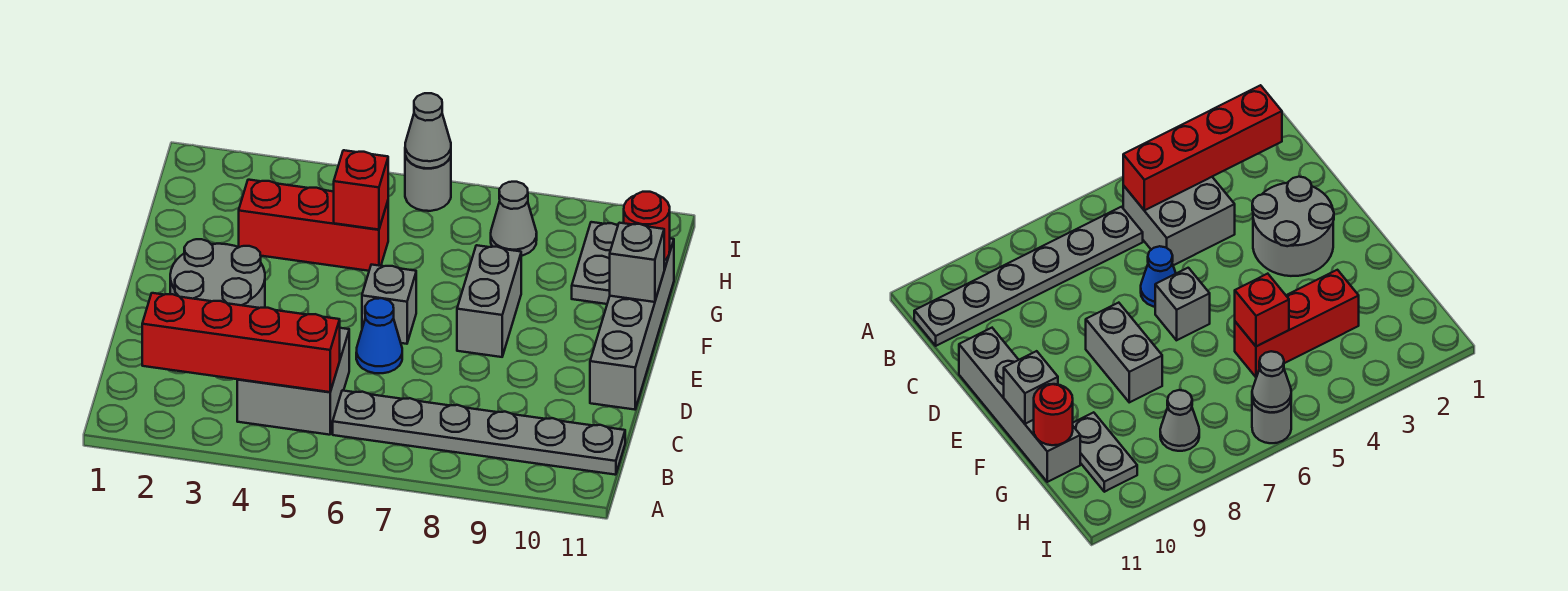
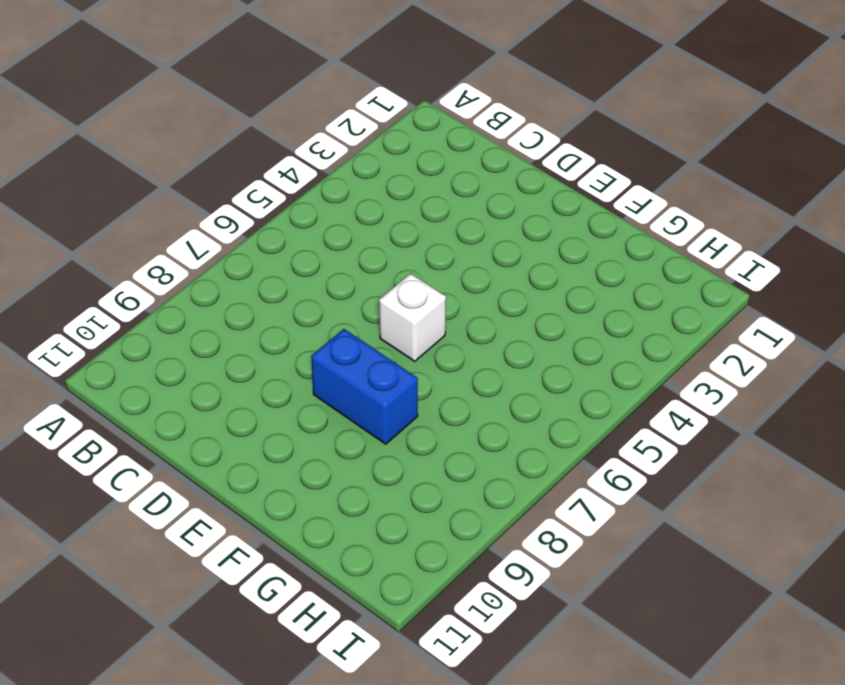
white 1x1 brick [379,274,446,361] -> grey 1x1 brick [362,265,416,344]
blue 1x2 brick [311,329,418,444] -> grey 1x2 brick [457,245,521,357]
none -> grey 2x2 brick [237,328,349,435]
none -> grey 1x6 plate [333,390,625,475]
none -> grey 2x2 round brick [170,239,265,308]

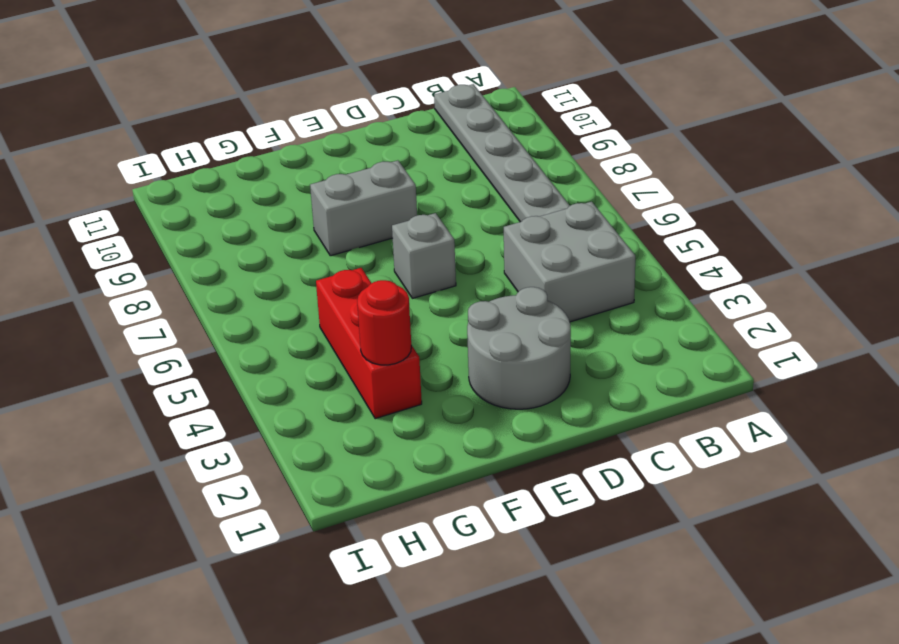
red 1x1 round brick [357,280,411,365] -> red 1x1 round brick moved to [624,192,670,261]
none -> blue 1x1 cone [356,298,402,373]
none -> grey 1x4 brick [590,239,674,410]
none -> grey 1x2 plate [572,222,618,304]

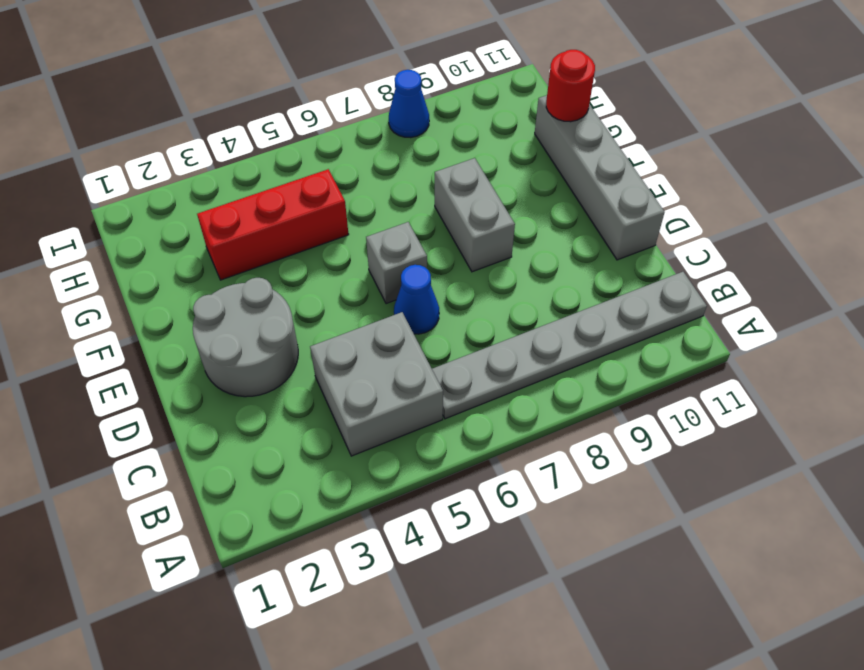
blue 1x1 cone [389,70,429,138] -> none
none -> grey 1x2 plate [572,222,618,304]
none -> grey 1x1 cone [491,182,537,256]
none -> grey 1x1 round brick [405,156,451,211]

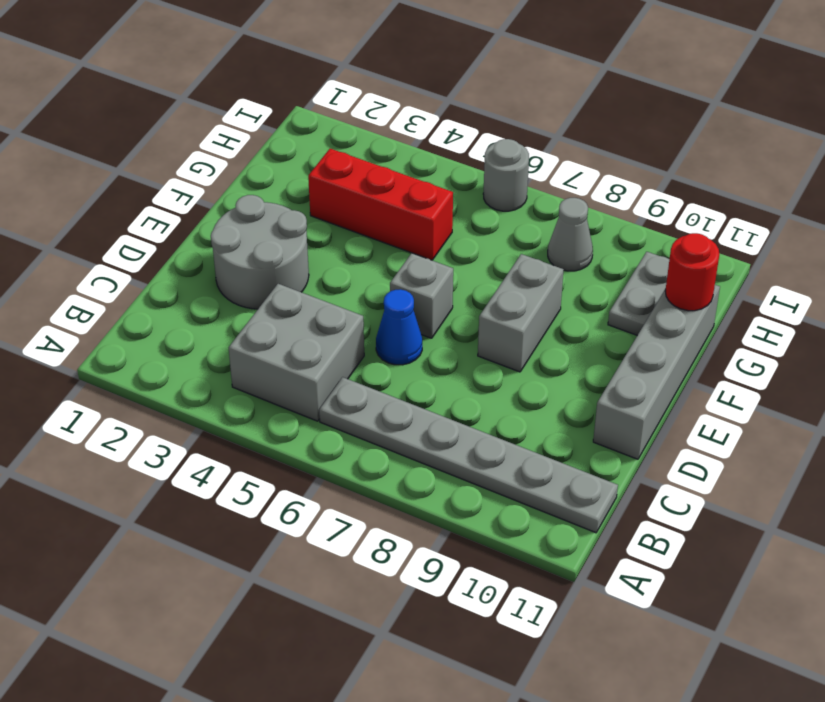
none -> red 1x4 brick [142,293,340,392]
none -> grey 1x1 brick [610,223,664,302]
none -> red 1x1 brick [334,150,388,230]

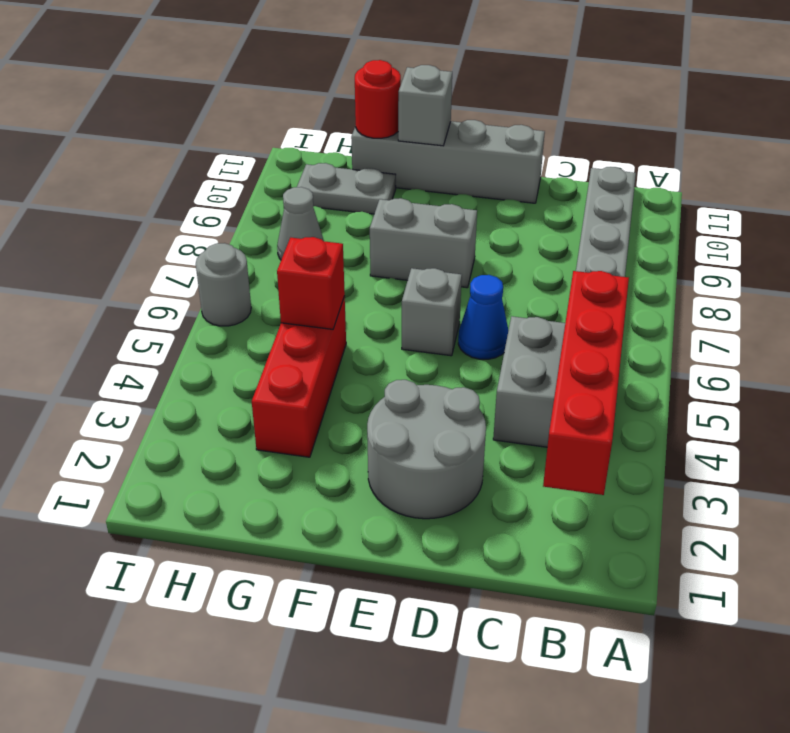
none -> grey 1x1 cone [405,93,451,168]

